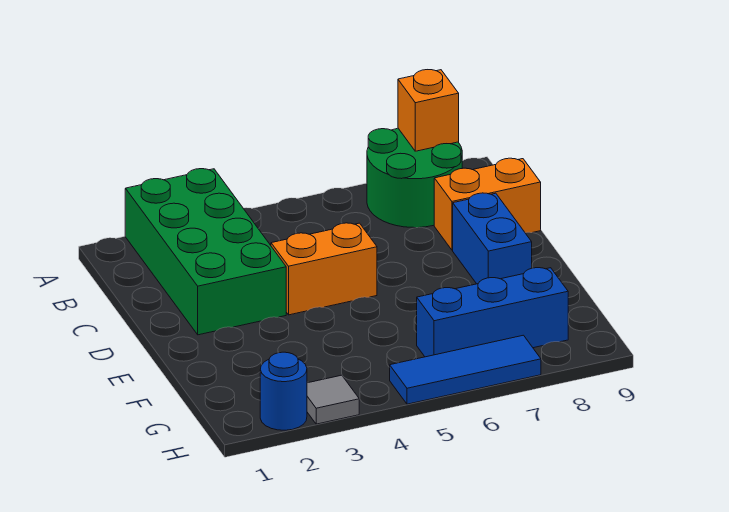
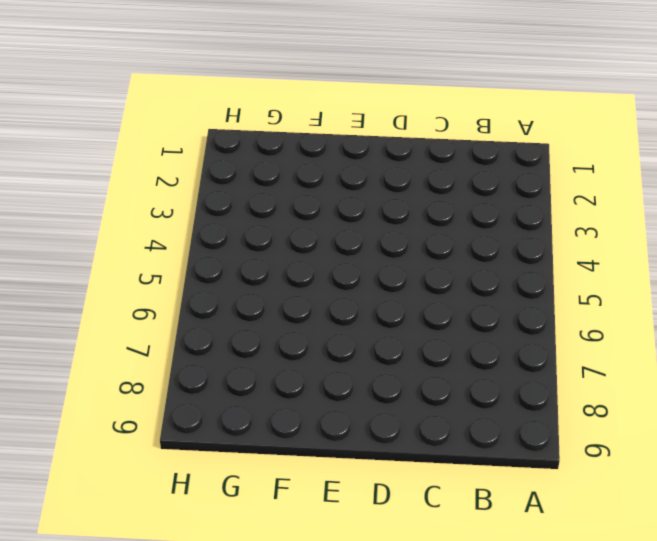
none -> green 2x4 brick [125,169,286,335]
none -> green 2x2 round brick [367,128,462,228]

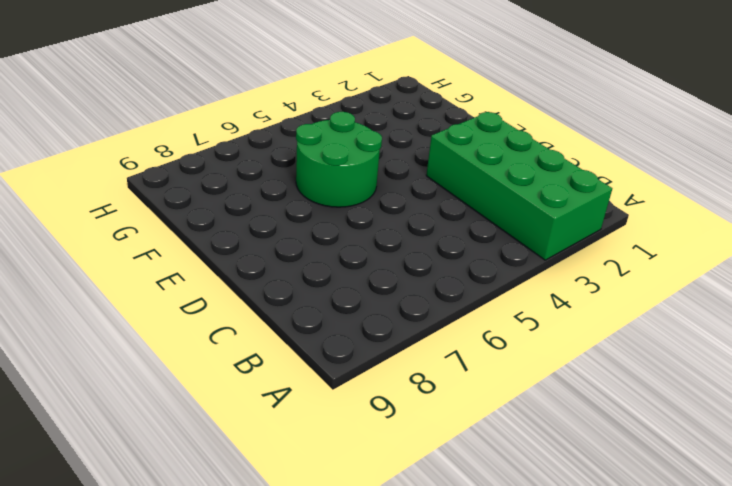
green 2x2 round brick [296,112,382,207] -> green 2x2 round brick moved to [367,128,462,228]
none -> orange 1x2 brick [434,158,541,250]
none -> orange 1x2 brick [271,223,377,315]

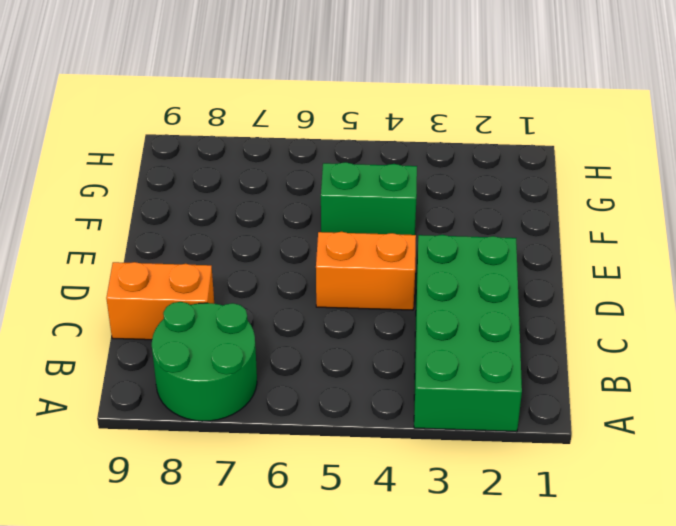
green 1x2 brick [321,162,417,235] -> none
none -> blue 1x2 brick [453,193,532,284]
none -> blue 1x3 brick [417,268,568,357]

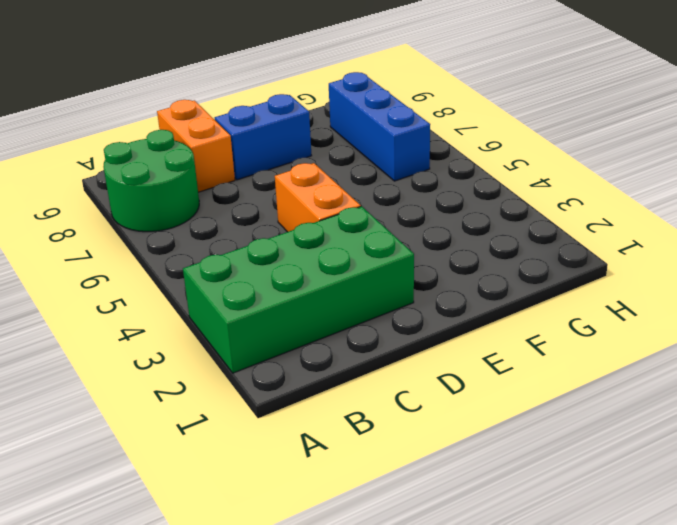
none -> blue 1x1 round brick [260,352,307,430]
none -> grey 1x1 tile [307,375,359,424]

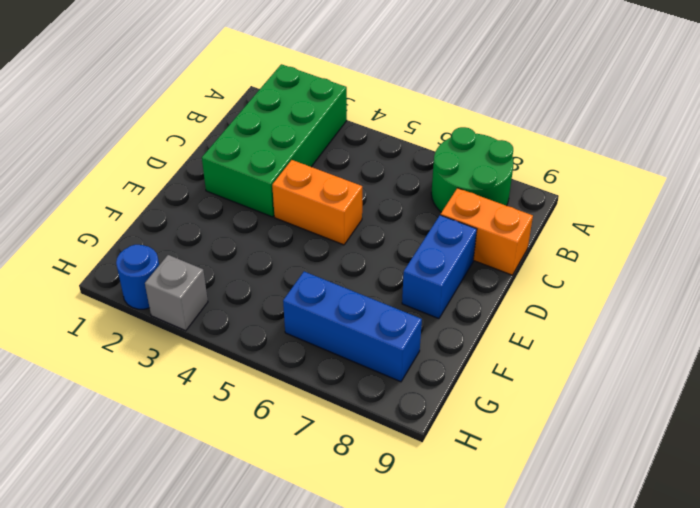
grey 1x1 brick [145,255,208,331] -> grey 1x1 tile [307,375,359,424]
none -> blue 1x3 tile [390,335,541,404]
none -> orange 1x1 brick [398,70,459,151]

